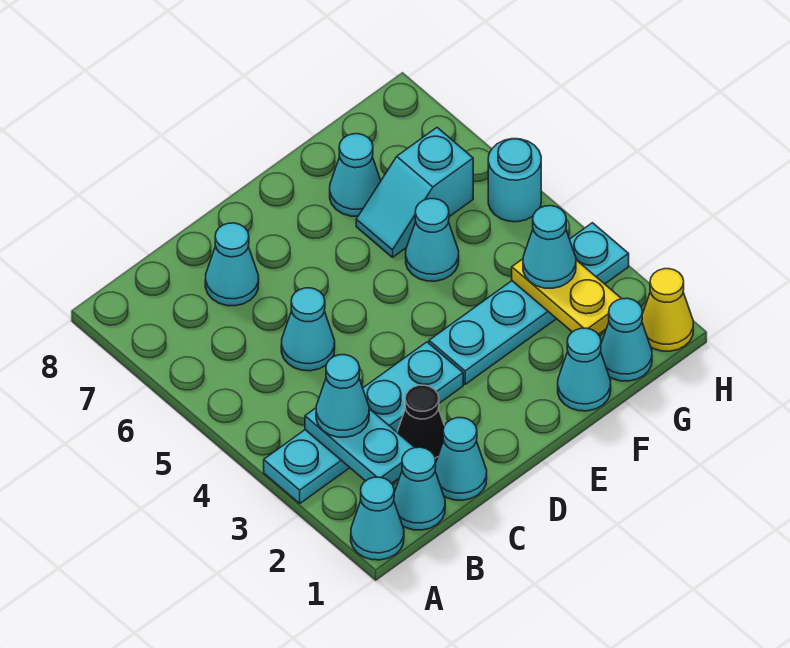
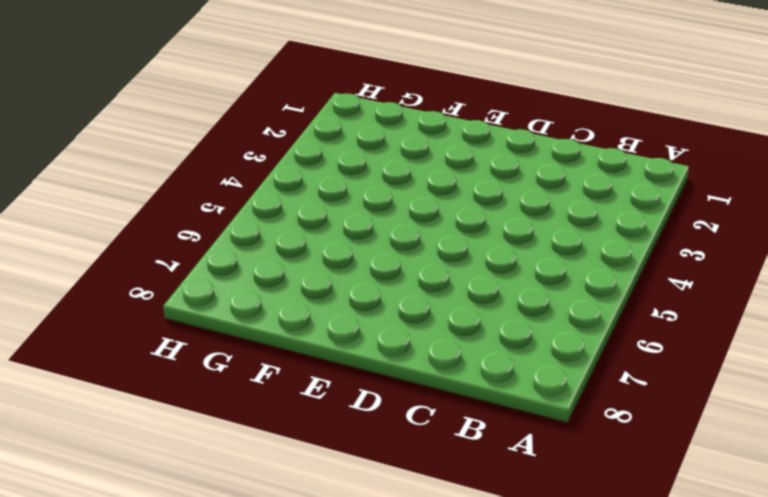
none -> cyan 1x1 cone [351,477,404,560]
none -> cyan 1x4 plate [264,342,463,504]
none -> cyan 1x1 cone [394,447,445,530]

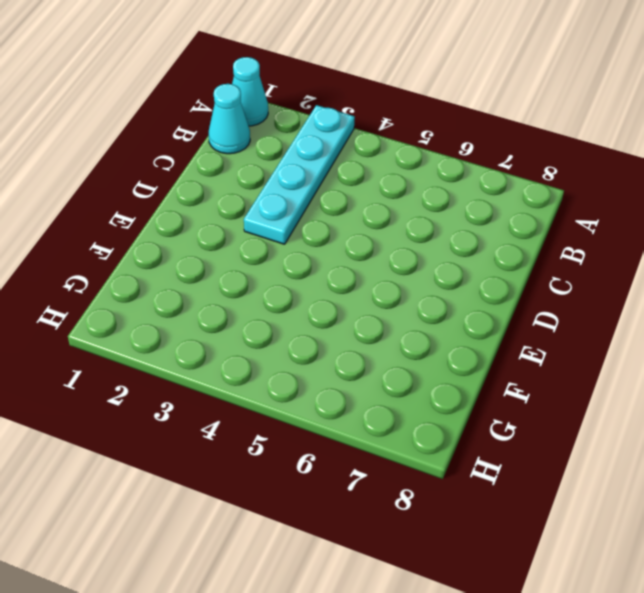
none -> cyan 1x1 cone [435,418,487,500]
none -> black 1x1 cone [397,385,445,461]
none -> cyan 1x1 cone [281,288,335,371]

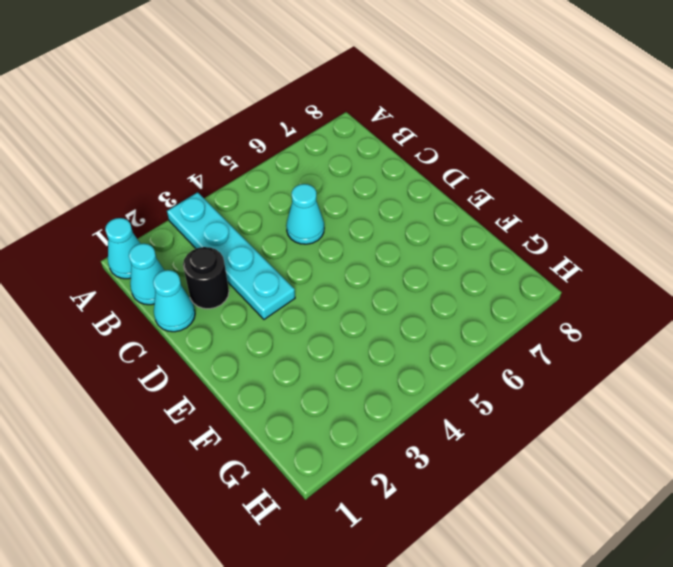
black 1x1 round brick [183,247,229,309] -> black 1x1 cone [397,385,445,461]
none -> cyan 1x1 cone [205,223,259,306]
none -> cyan 1x4 plate [429,223,629,384]
none -> cyan 1x1 cone [558,328,611,411]

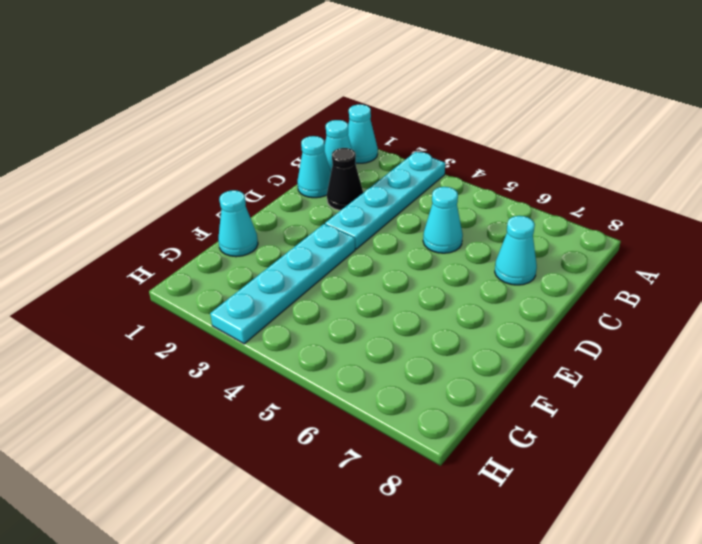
none -> cyan 1x1 cone [406,199,459,281]
none -> cyan 1x2 slope [356,128,473,257]
none -> cyan 1x1 cone [330,134,381,216]

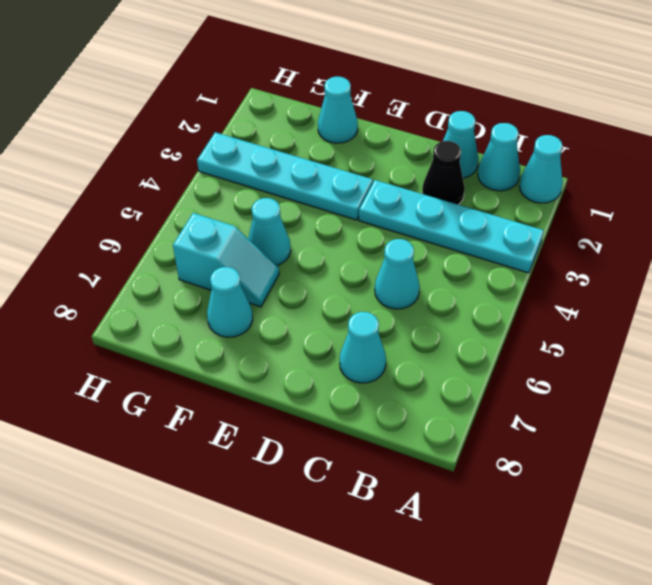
none -> cyan 1x1 cone [601,298,652,381]
none -> yellow 1x1 cone [642,269,693,351]
none -> cyan 1x1 round brick [488,139,541,222]

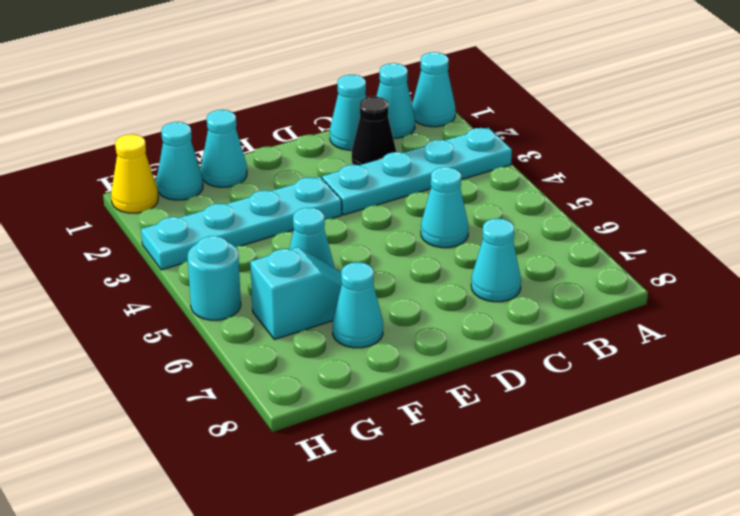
none -> cyan 1x2 plate [305,408,415,483]
none -> yellow 1x2 plate [512,259,621,335]
none -> cyan 1x1 cone [316,355,369,437]

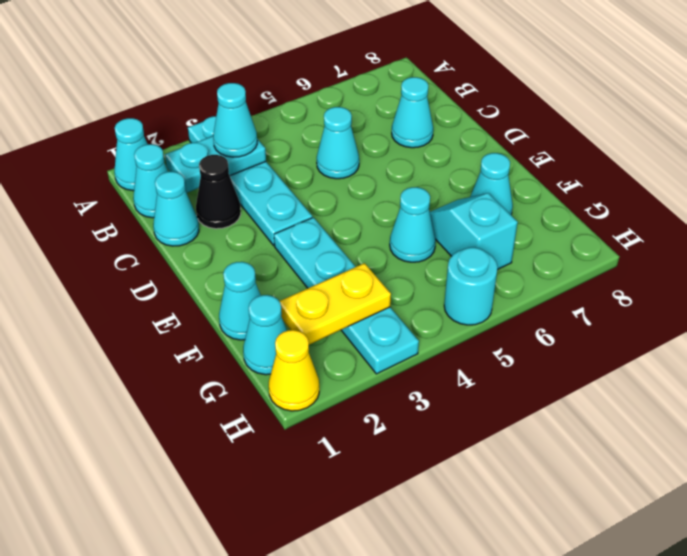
none -> cyan 1x1 cone [523,206,576,288]

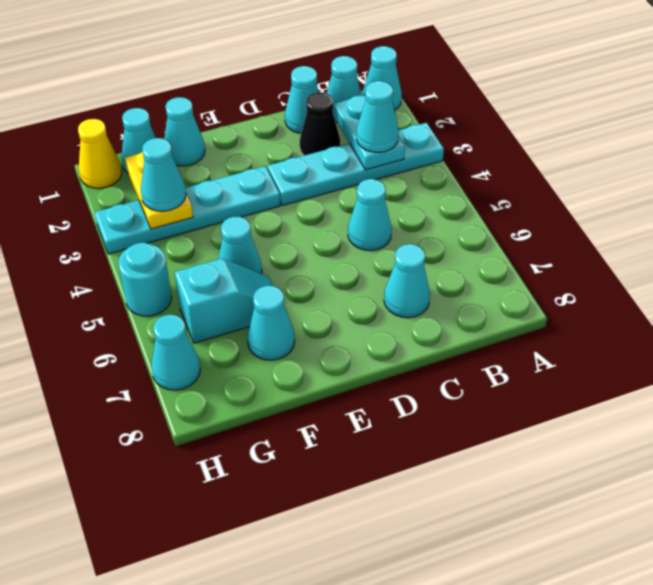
cyan 1x1 cone [151,315,200,390] -> none

